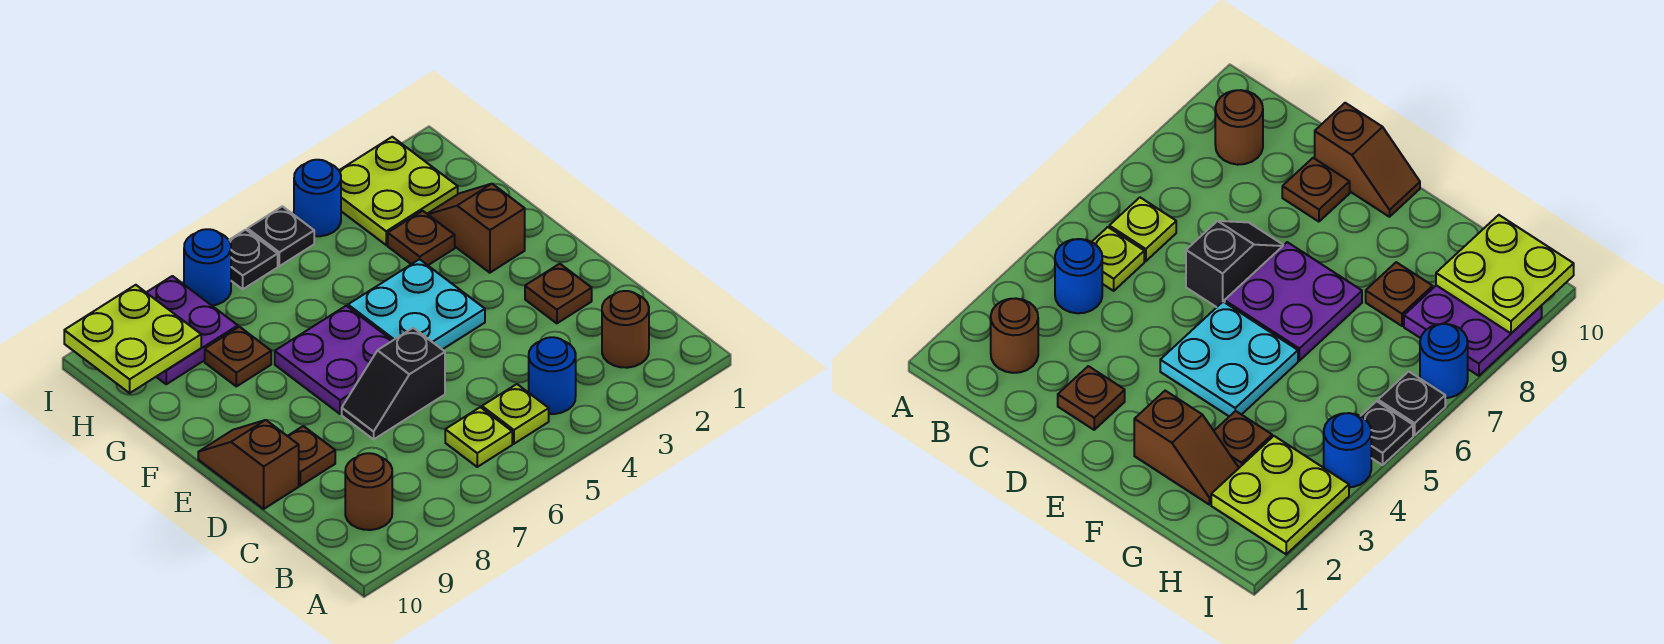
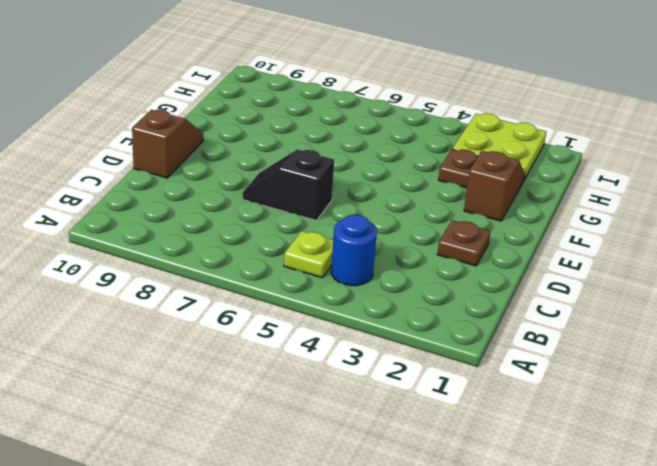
none -> brown 1x1 round brick [602,291,649,368]
none -> lime 1x1 plate [445,407,512,467]
none -> brown 1x1 round brick [345,453,392,530]

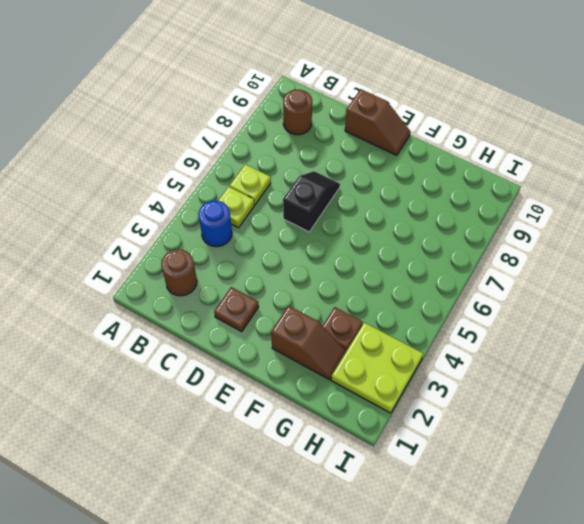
none -> brown 1x1 plate [288,426,335,486]
none -> cyan 2x2 plate [348,259,485,350]
none -> purple 2x2 plate [275,306,392,414]

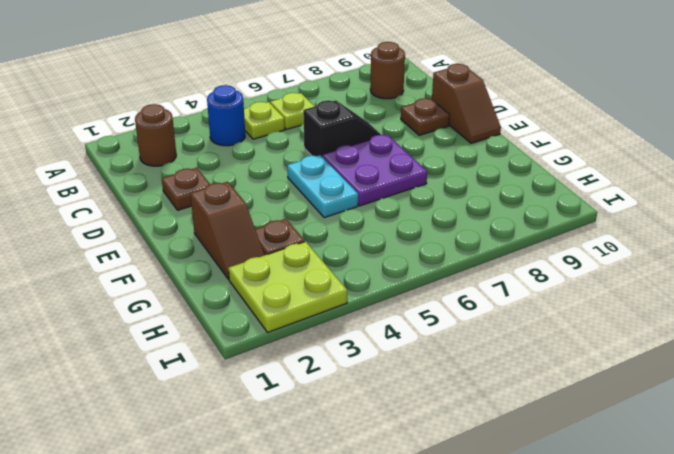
cyan 1x2 plate [287,155,358,218] -> cyan 2x2 plate [348,259,485,350]
none -> brown 1x1 plate [205,327,271,386]
none -> purple 2x2 plate [146,276,238,384]
none -> blue 1x1 round brick [294,160,341,236]

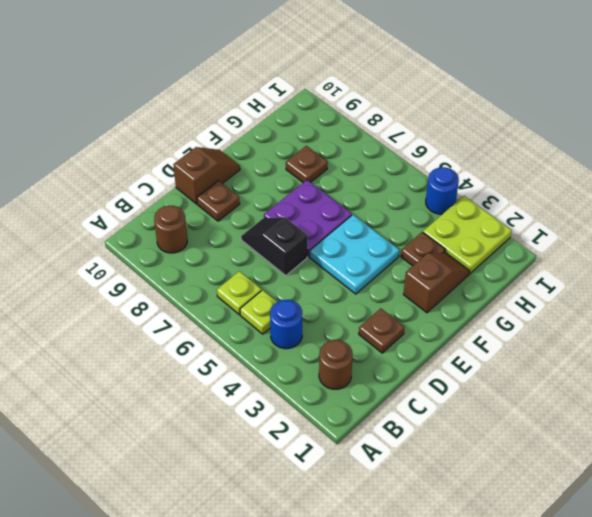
none -> purple 2x2 plate [146,276,238,384]
none -> black 1x1 plate [248,206,314,266]
none -> black 1x1 plate [229,230,278,289]

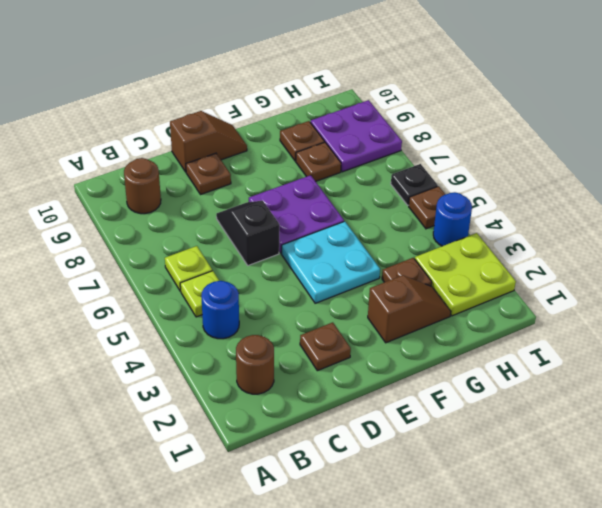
brown 1x1 plate [280,121,325,161] -> none
brown 1x1 plate [409,186,445,229] -> black 1x1 plate [248,206,314,266]
none -> blue 1x1 round brick [184,229,231,305]
none -> lime 2x2 plate [64,285,201,393]

